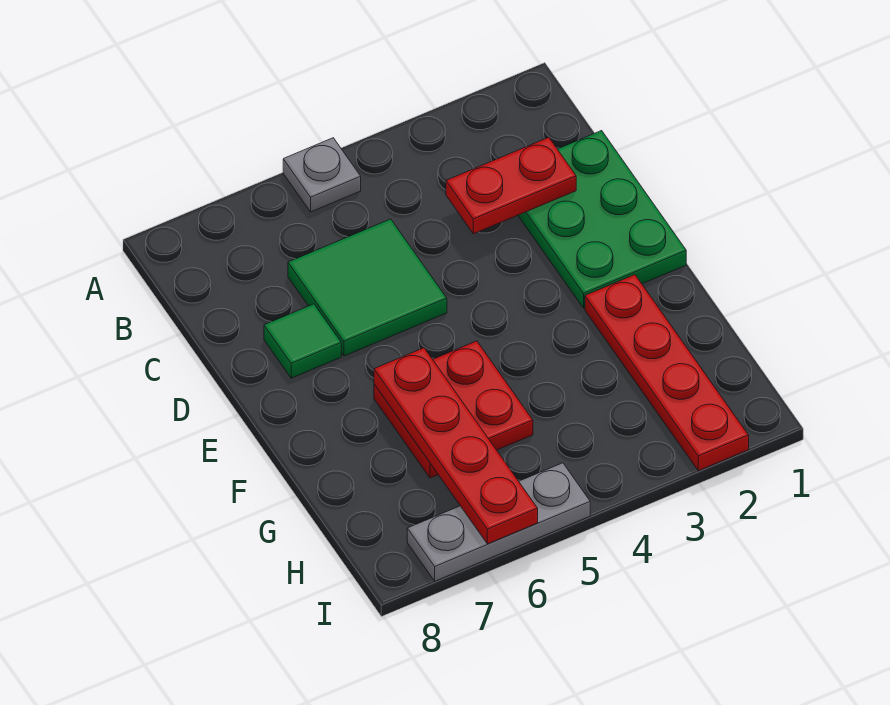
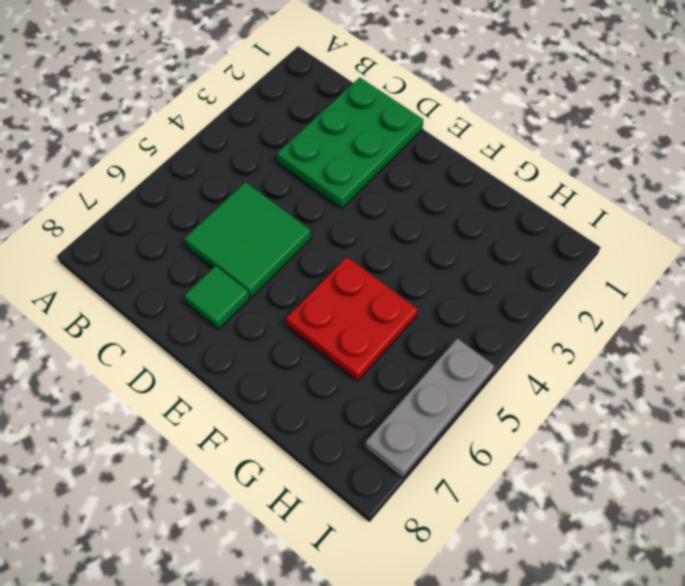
green 2x3 plate [277,77,423,209] -> green 2x3 plate turned to [518,131,686,308]
none -> grey 1x1 plate [283,138,361,212]
none -> red 1x4 plate [585,275,749,471]

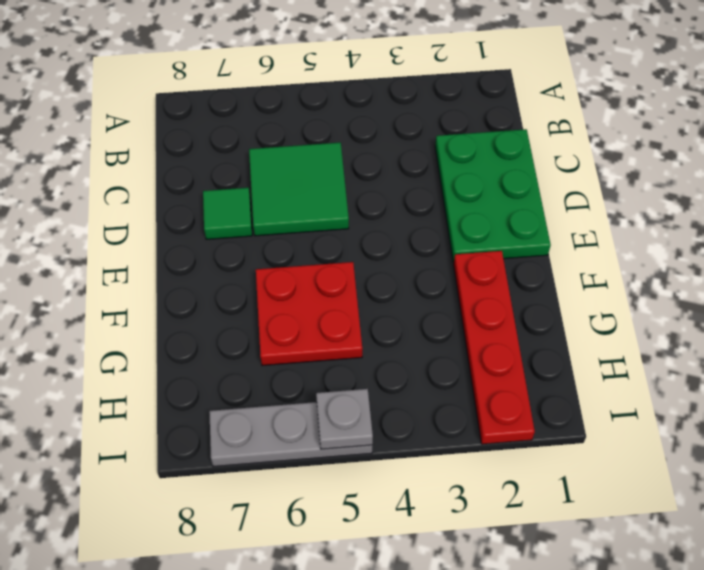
grey 1x1 plate [316,389,373,449] -> grey 1x1 plate moved to [283,138,361,212]
none -> red 1x2 plate [446,137,576,234]
none -> red 1x4 plate [374,348,538,544]

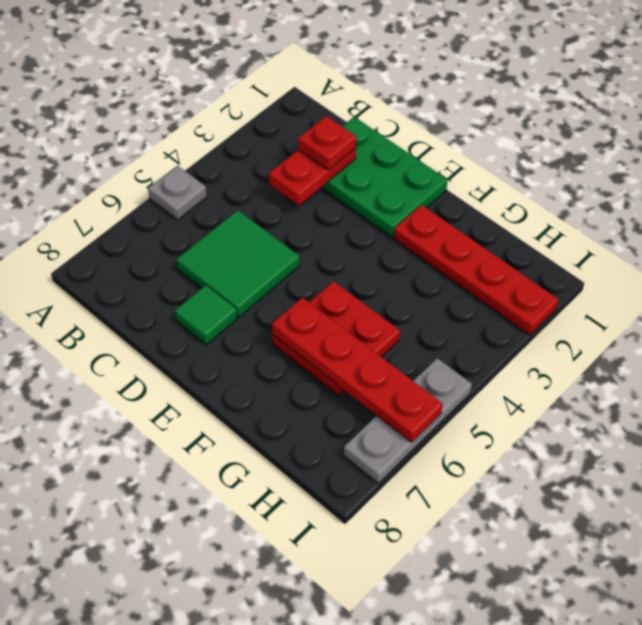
red 1x1 plate [298,116,356,170] -> none

